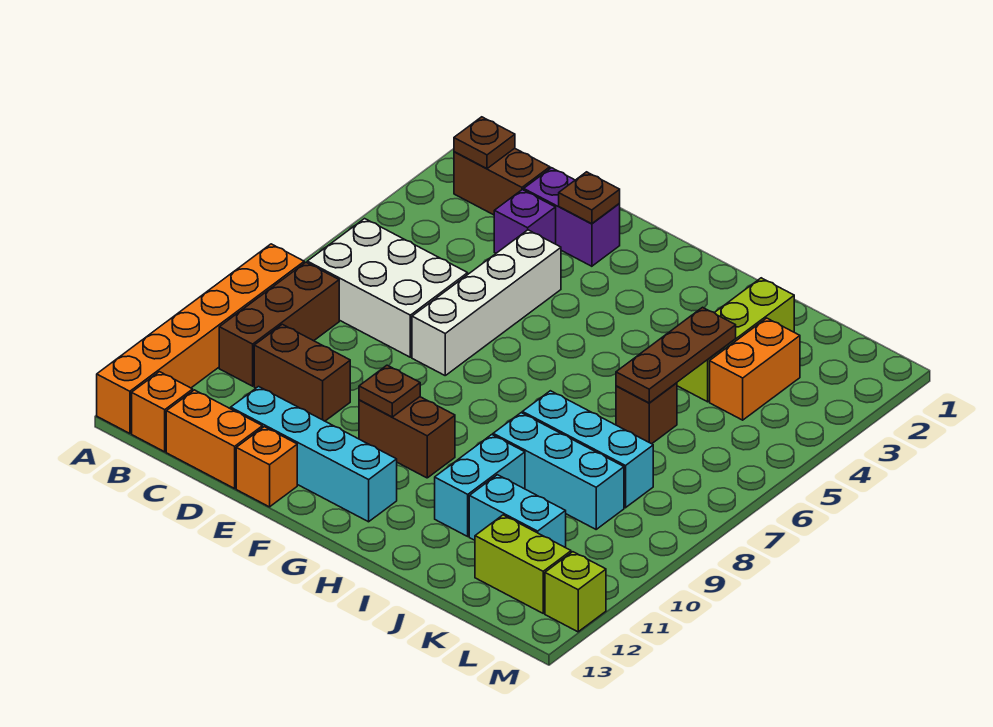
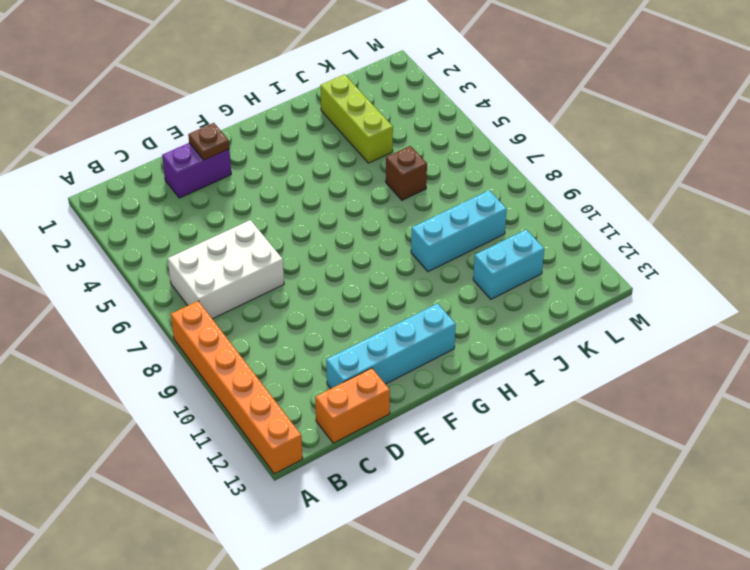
none -> brown 1x2 brick [454,148,550,215]
none -> brown 1x3 brick [219,262,339,386]
none -> orange 1x1 brick [132,372,193,452]

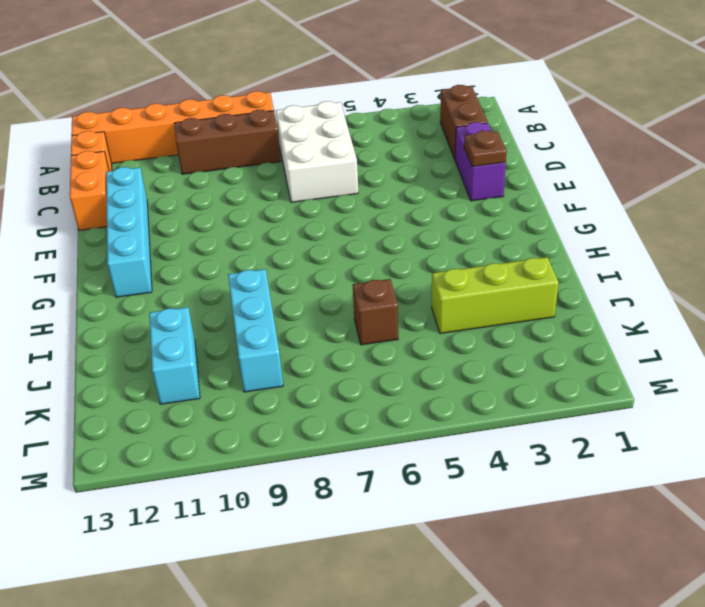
none -> brown 1x2 brick [254,324,350,421]
none -> purple 1x1 brick [494,190,556,253]
none -> white 1x4 brick [412,230,561,375]

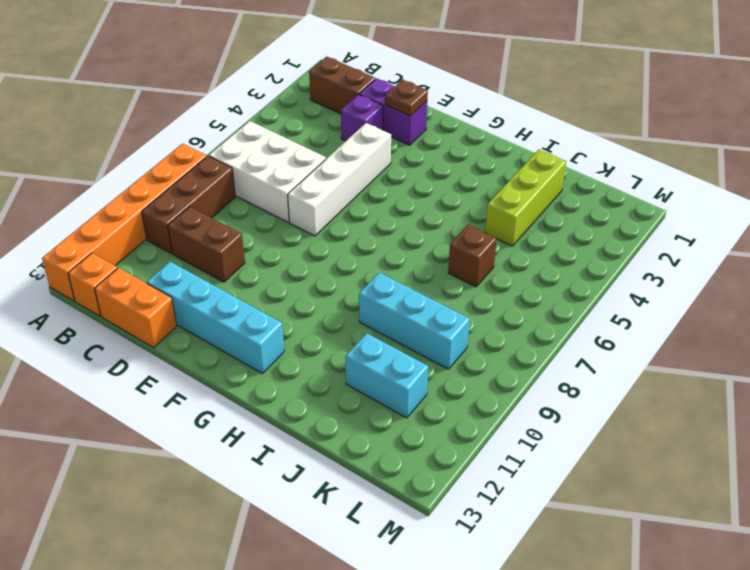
none -> orange 1x1 brick [236,427,297,507]
none -> brown 1x2 brick [359,397,455,478]
none -> cyan 1x3 brick [522,391,653,508]

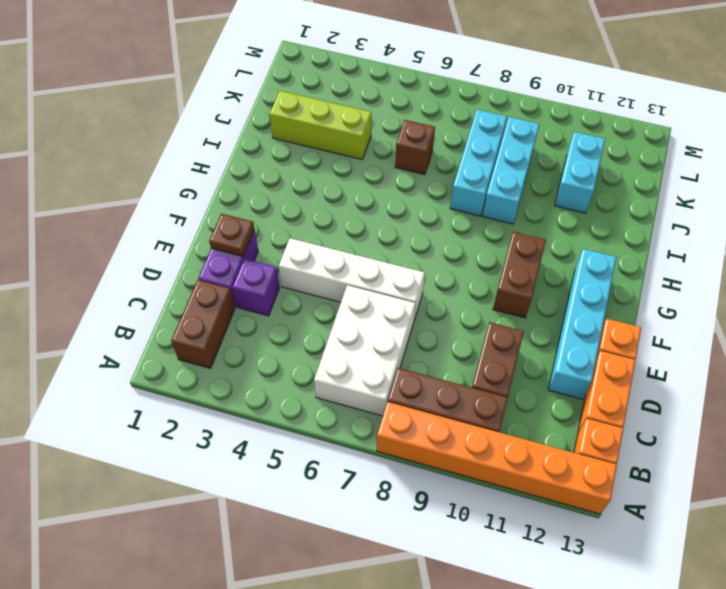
none -> cyan 1x2 brick [435,435,525,536]
none -> orange 1x2 brick [710,318,800,420]
none -> lime 1x2 brick [475,515,571,613]

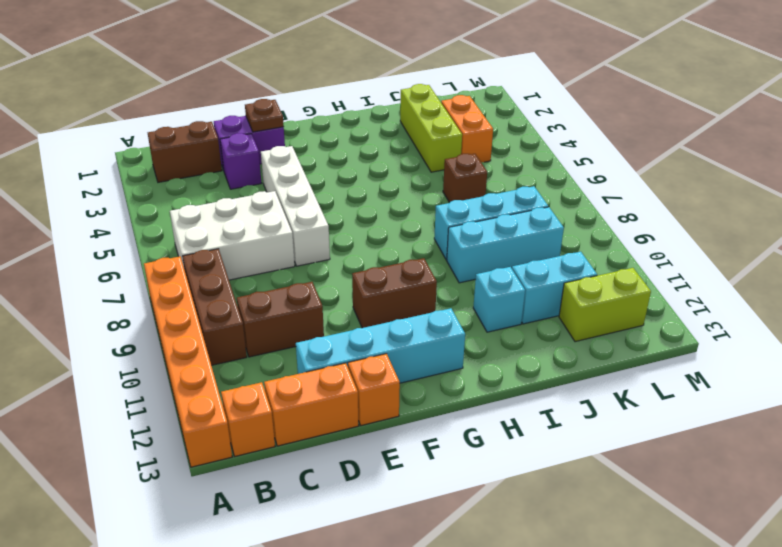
cyan 1x1 brick [473,267,525,332] -> cyan 1x2 brick [435,435,525,536]
none -> lime 1x1 brick [545,552,606,632]
none -> brown 1x1 plate [454,117,515,169]
none -> brown 1x1 plate [359,365,420,417]

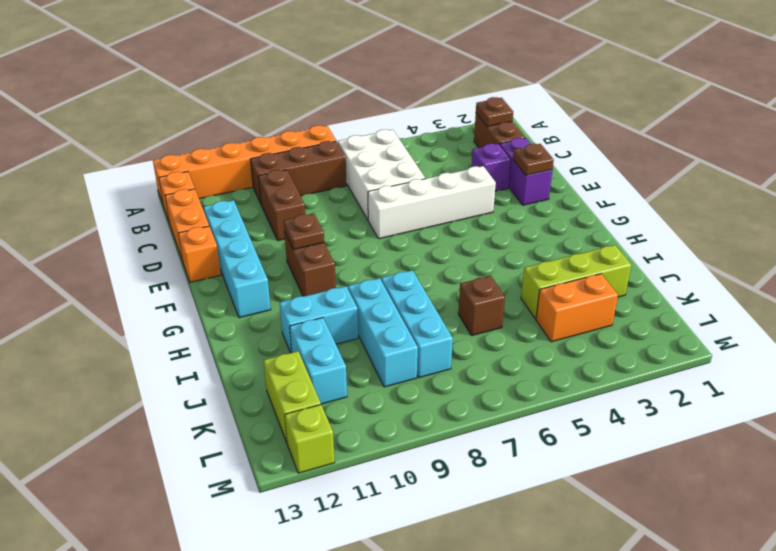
none -> brown 1x3 plate [616,307,736,403]

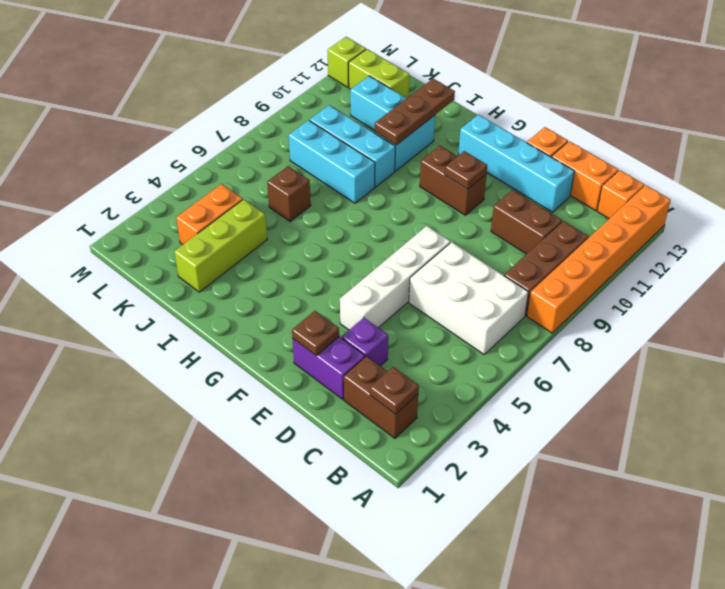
brown 1x3 plate [375,79,455,145] -> brown 1x3 plate moved to [616,307,736,403]

